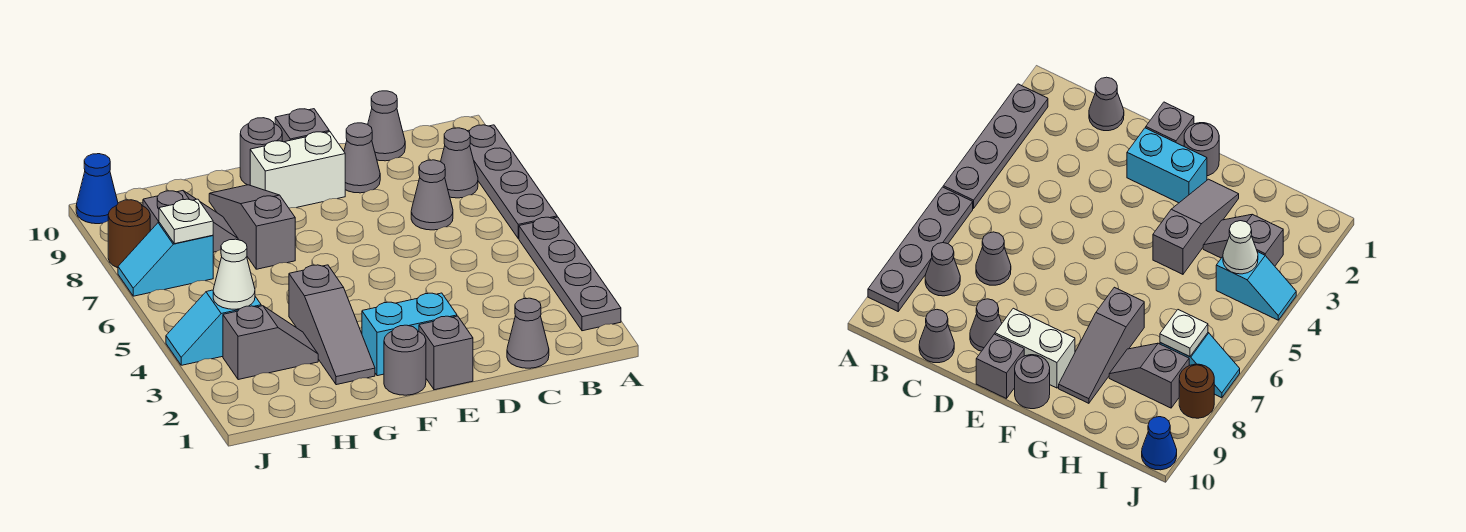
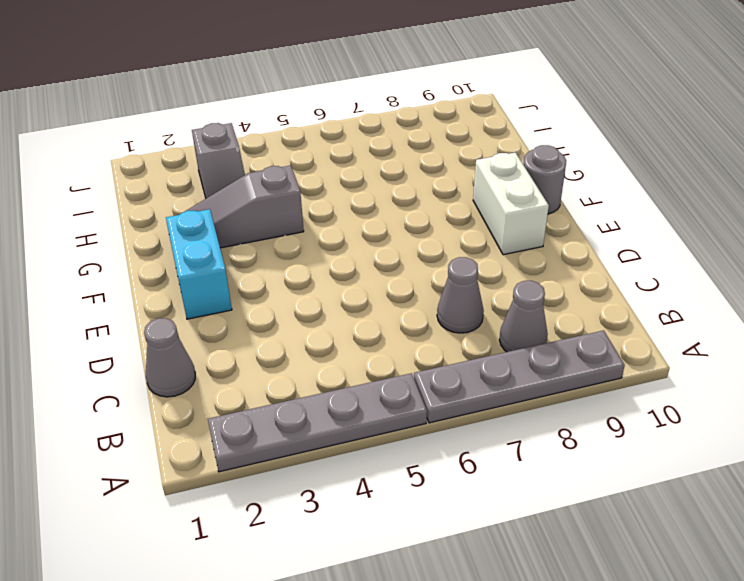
none -> grey 1x1 cone [368,91,405,161]
none -> grey 1x1 cone [344,123,380,193]
none -> grey 1x1 brick [419,316,473,390]

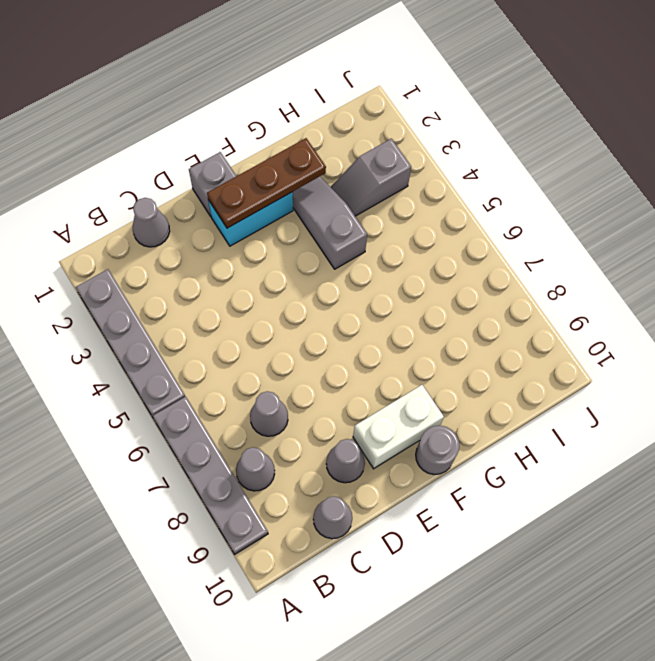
brown 1x3 plate [207,138,326,228] -> none
none -> grey 1x1 brick [275,109,329,142]
none -> grey 1x1 round brick [384,325,426,395]
none -> grey 1x3 slope [209,185,295,269]

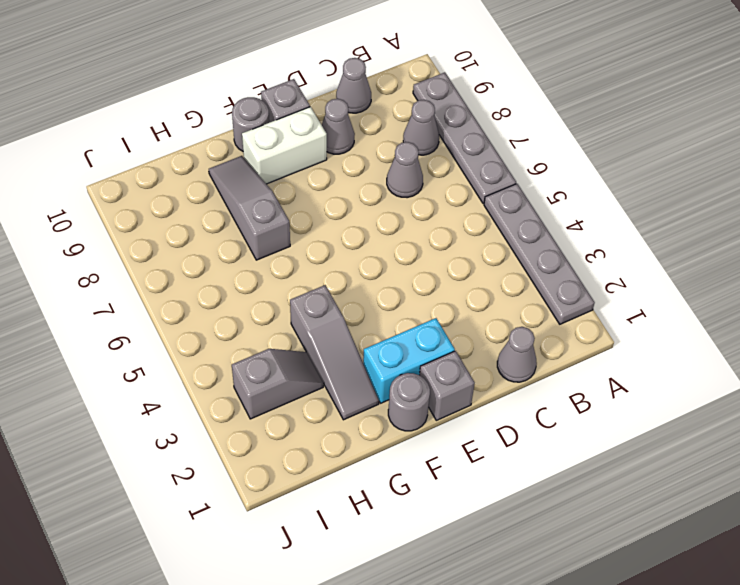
none -> grey 1x2 slope [143,191,238,252]
none -> cyan 1x2 slope [166,290,261,365]
none -> cyan 1x2 slope [118,222,213,296]

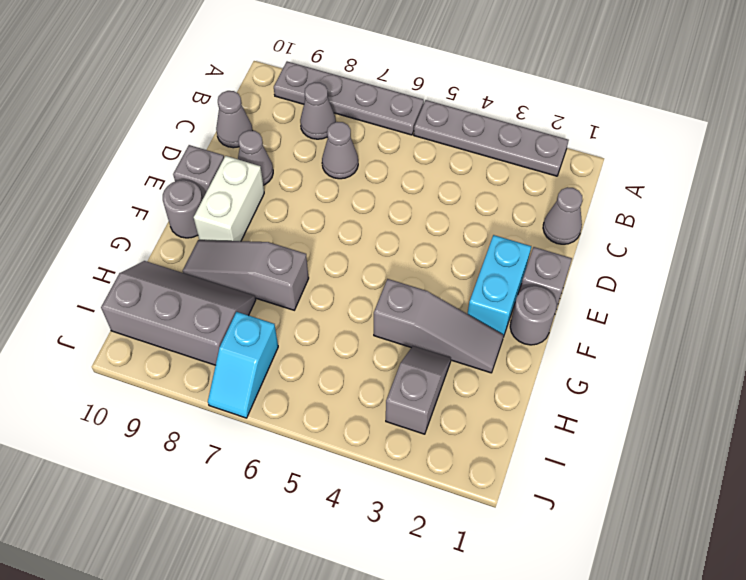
grey 2x3 slope [101,261,256,365] -> grey 1x2 slope [143,191,238,252]
none -> cyan 1x2 slope [166,290,261,365]
none -> brown 1x1 round brick [108,200,150,268]
none -> blue 1x1 cone [76,154,118,224]

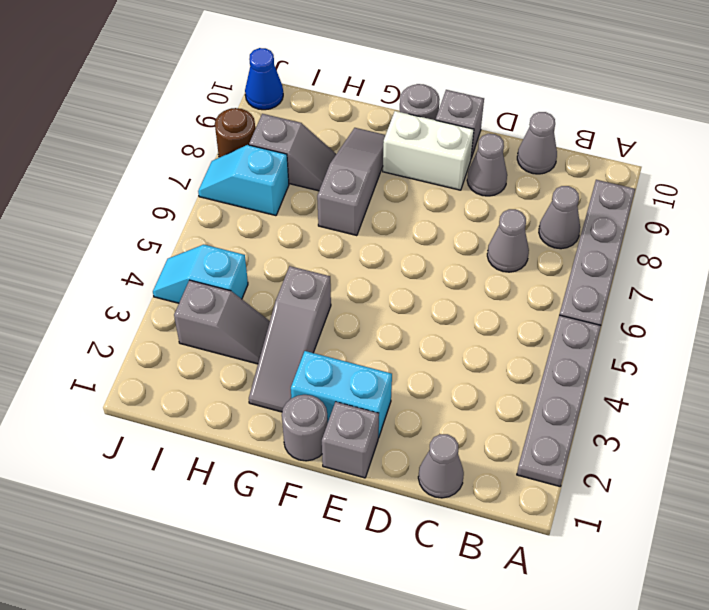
none -> white 1x1 cone [213,239,255,309]
none -> white 1x1 plate [159,199,213,244]

